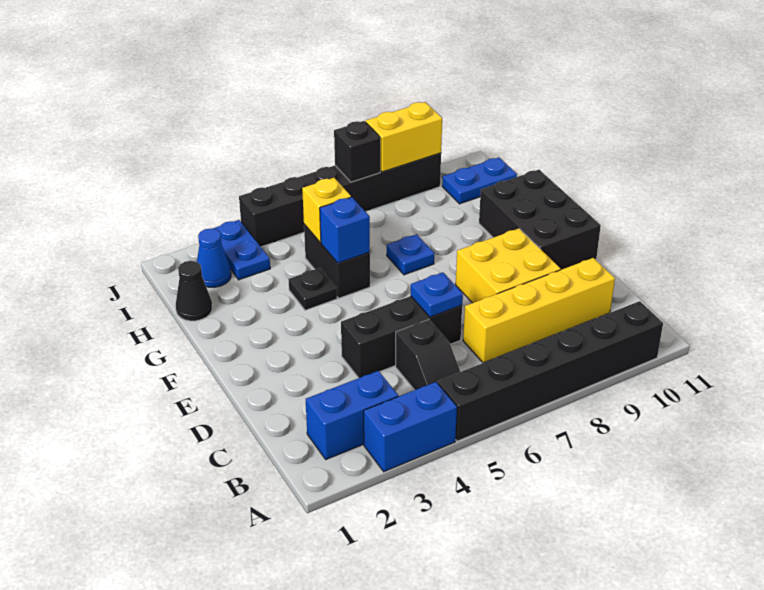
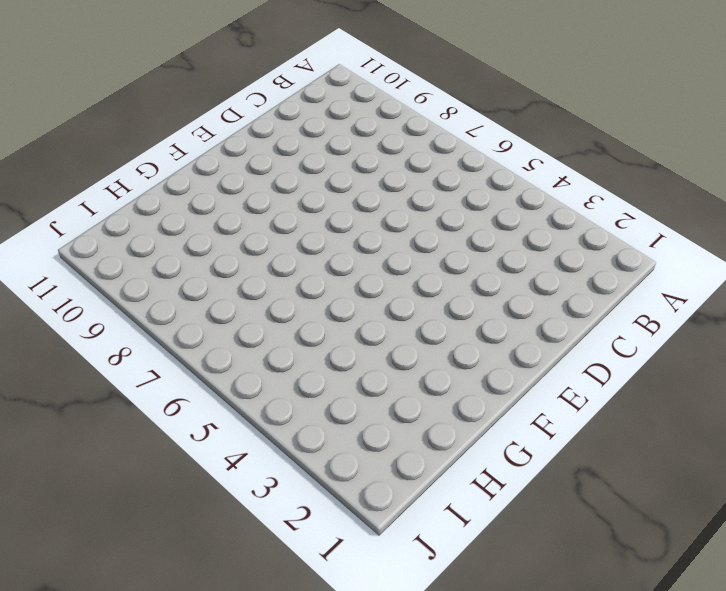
none -> blue 1x2 brick [364,382,457,472]
none -> black 1x6 brick [438,301,663,441]
none -> blue 1x2 brick [306,371,398,459]

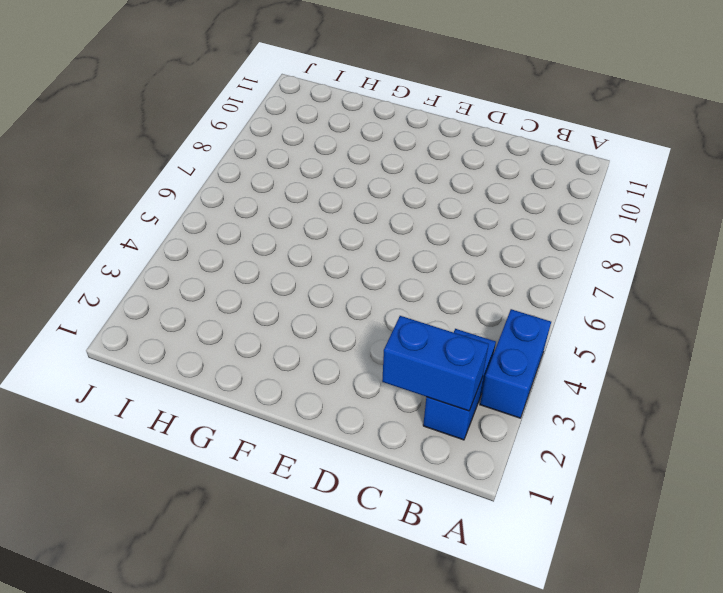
blue 1x2 brick [382,316,489,411] -> none
none -> black 1x6 brick [438,301,663,441]
none -> black 1x2 slope [396,320,460,390]
none -> yellow 1x4 brick [463,258,615,363]

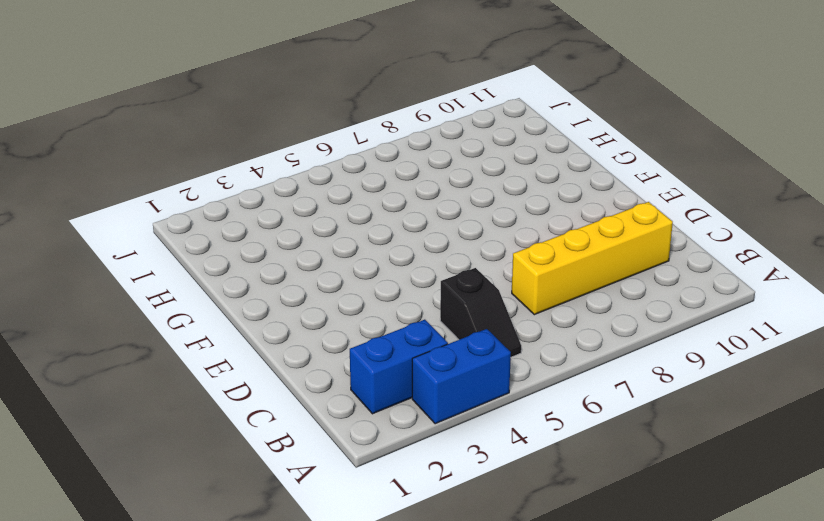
none -> black 1x6 brick [438,301,663,441]
none -> black 1x3 brick [341,296,462,378]
none -> yellow 2x2 brick [456,229,561,303]

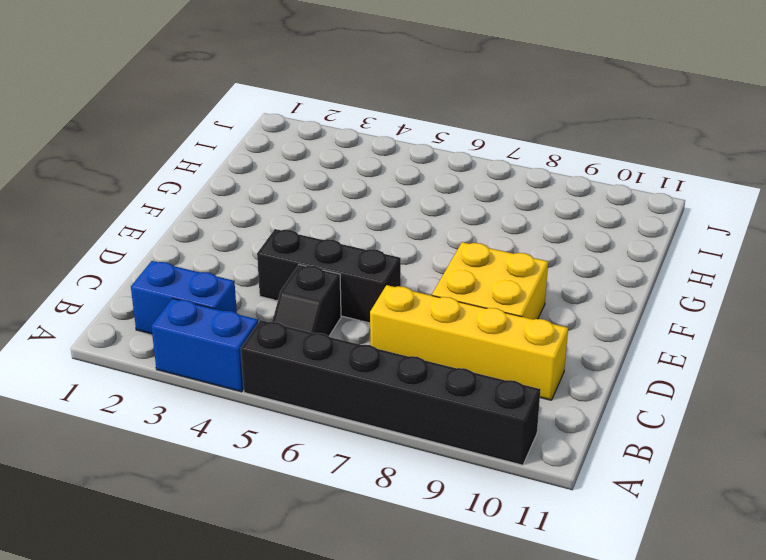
none -> black 2x3 brick [479,170,601,270]
none -> black 1x1 plate [288,268,337,310]
none -> black 1x2 brick [304,224,370,298]

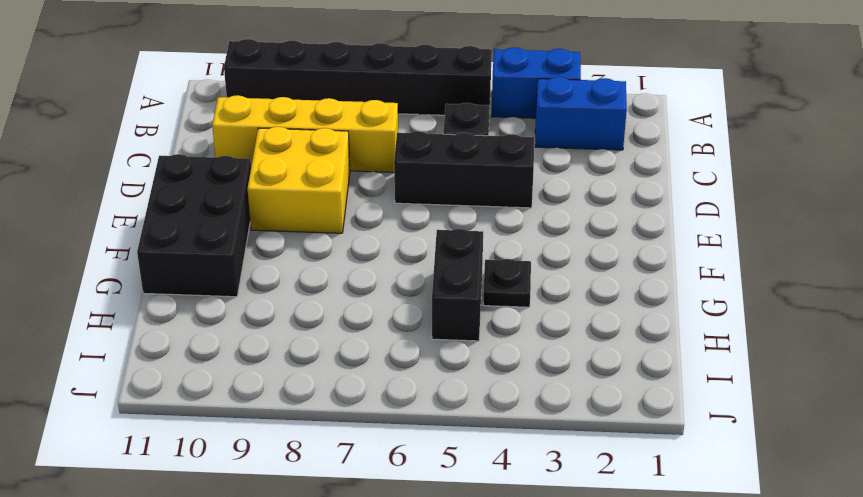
none -> blue 1x1 plate [387,234,434,275]
none -> black 1x1 cone [176,261,212,321]
none -> blue 1x1 cone [197,229,231,287]

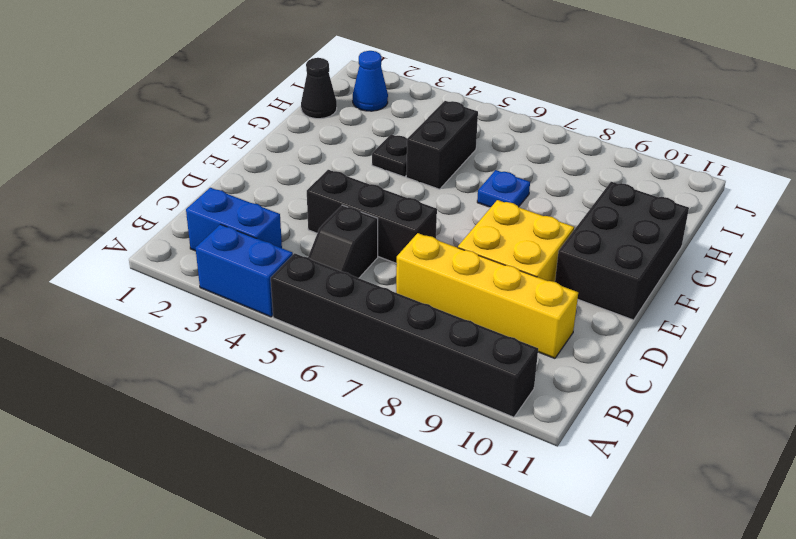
none -> blue 1x2 plate [213,220,270,280]
none -> blue 1x2 plate [442,158,517,204]
none -> black 1x6 brick [239,153,441,247]

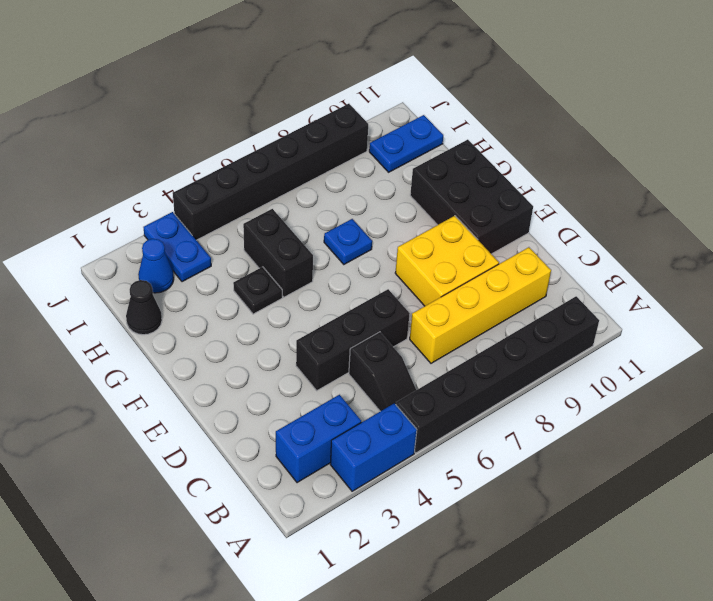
none -> blue 1x1 plate [411,272,463,317]
none -> blue 1x1 brick [320,197,370,263]
none -> yellow 1x1 brick [302,178,351,242]

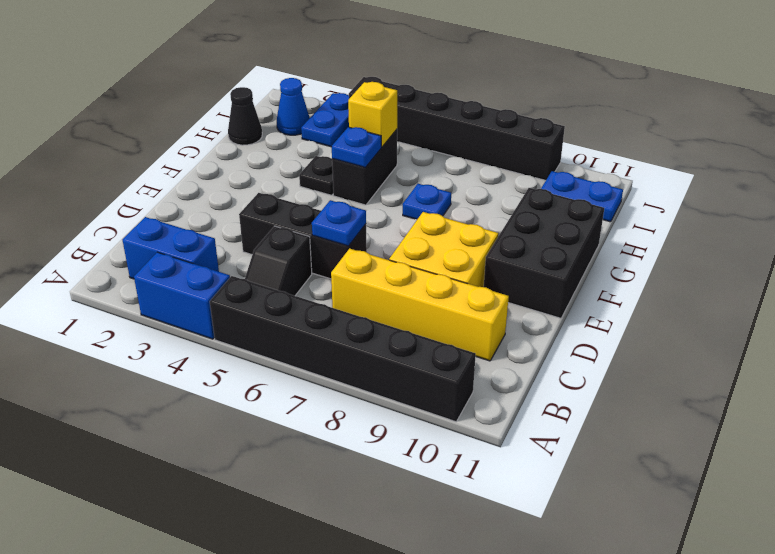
blue 1x1 plate [332,127,381,168] -> blue 1x1 brick [320,197,370,263]
none -> black 1x1 brick [334,121,380,182]
none -> yellow 1x2 brick [365,102,442,172]

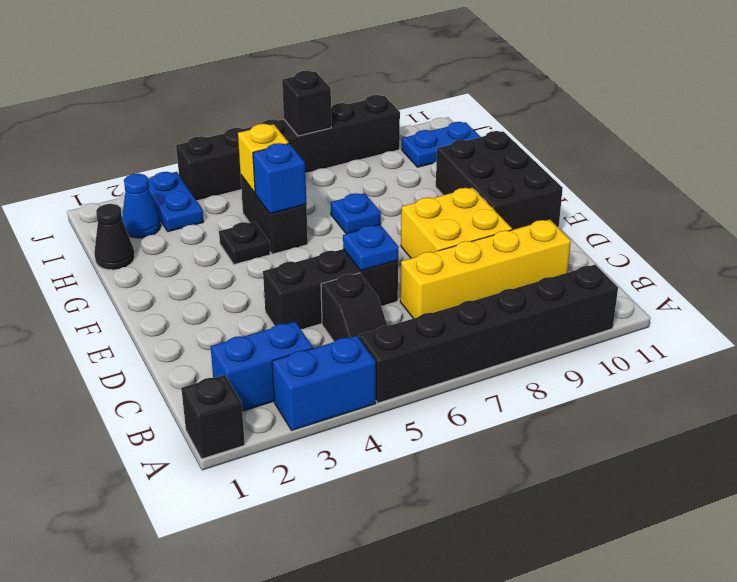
black 1x1 brick [181,375,245,459] -> none
none -> yellow 1x2 brick [365,102,442,172]

